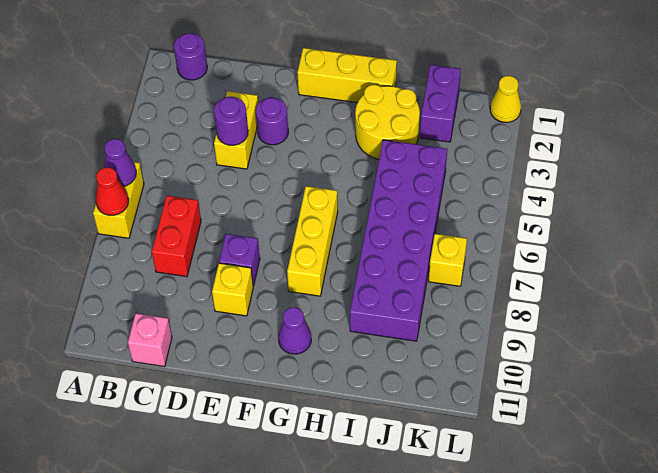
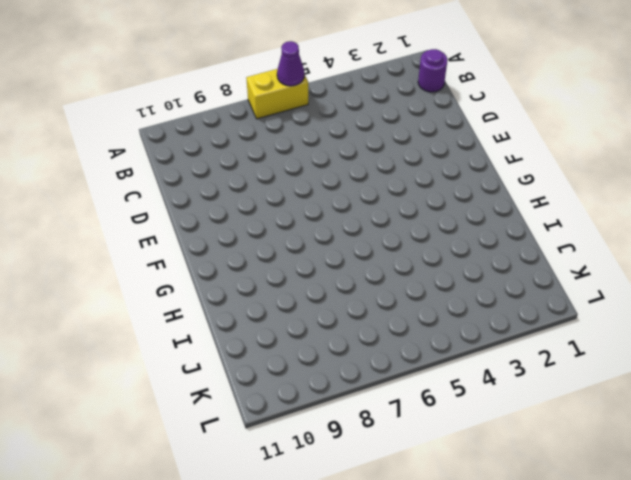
none -> red 1x2 brick [152,196,201,277]
none -> pink 1x1 brick [128,313,172,367]
none -> yellow 1x2 brick [214,91,258,169]

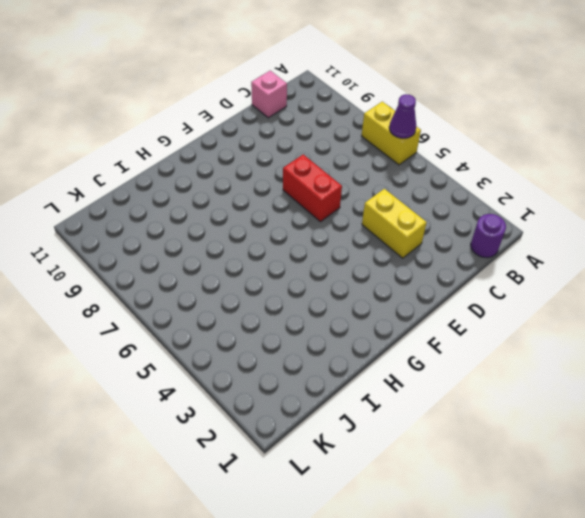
red 1x2 brick [283,154,342,222] -> red 1x2 brick moved to [152,196,201,277]
none -> purple 1x1 round brick [256,97,288,145]
none -> purple 1x1 brick [219,234,260,286]
none -> yellow 1x1 brick [212,263,253,316]

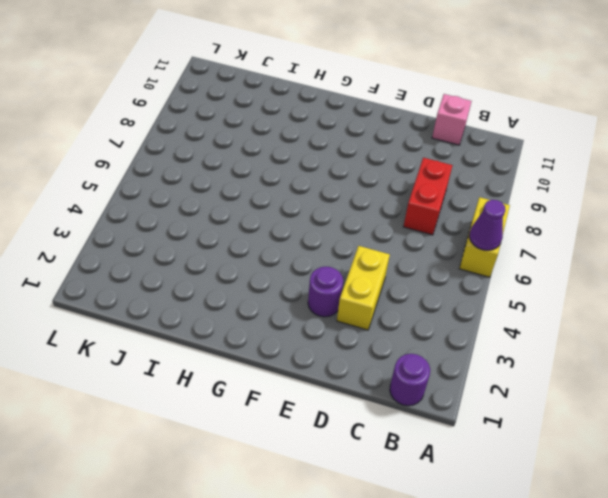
none -> purple 1x1 brick [219,234,260,286]
none -> yellow 1x1 brick [212,263,253,316]
none -> yellow 1x3 brick [297,48,397,103]

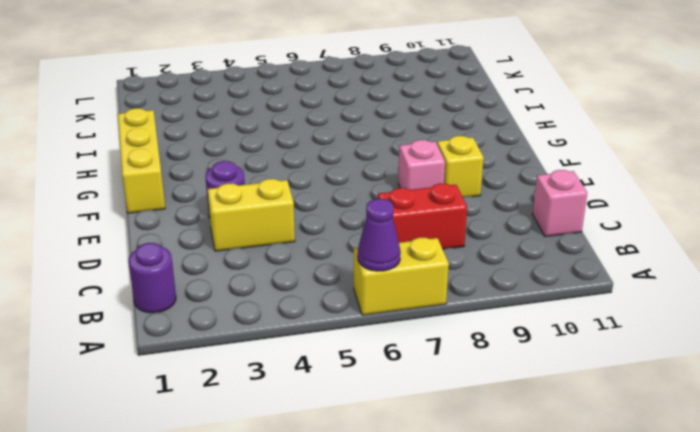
pink 1x1 brick [398,140,445,190] -> purple 1x1 brick [219,234,260,286]
none -> yellow 1x3 brick [287,186,338,296]
none -> purple 1x1 cone [278,307,311,354]
none -> yellow 2x2 round brick [355,85,420,159]

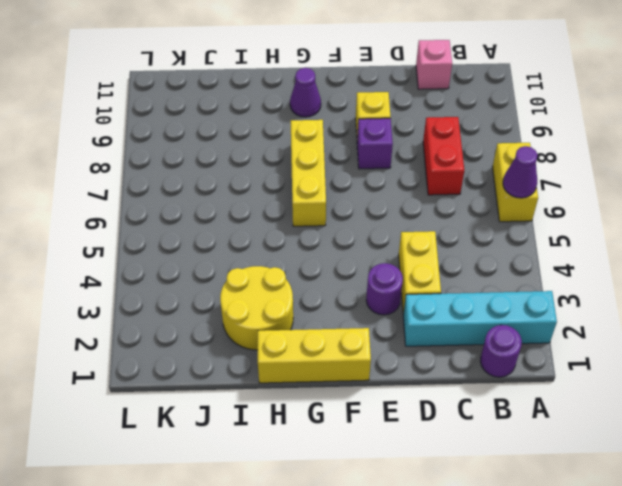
cyan 1x4 brick [403,291,557,346] -> none
none -> purple 2x6 brick [350,140,447,341]
none -> purple 1x2 brick [420,65,461,142]
none -> yellow 1x1 brick [429,234,467,286]

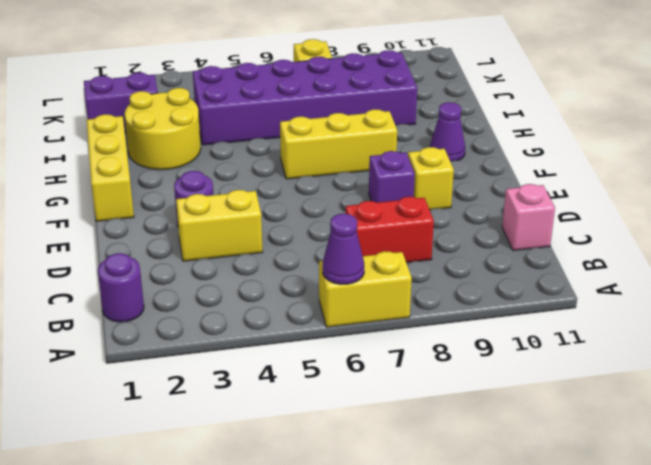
none -> yellow 1x1 cone [490,76,521,122]
none -> red 1x1 cone [96,167,129,215]
none -> purple 1x1 round brick [214,97,248,145]

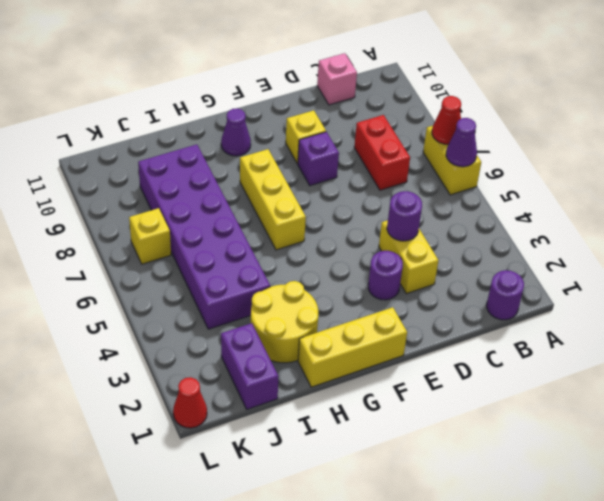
red 1x1 cone [173,377,207,428] -> yellow 1x1 cone [490,76,521,122]

